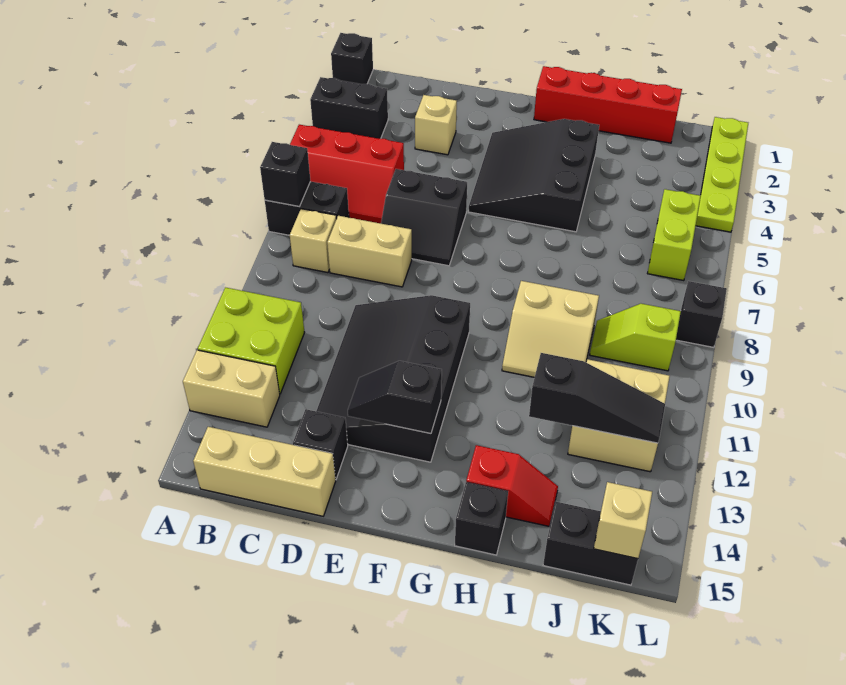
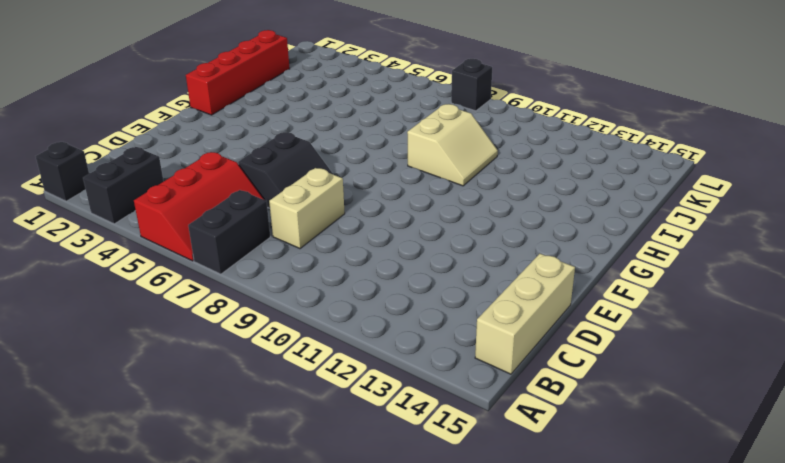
none -> lime 2x2 brick [198,288,305,394]
none -> tan 1x2 brick [183,350,280,427]
none -> tan 1x1 brick [290,209,336,273]

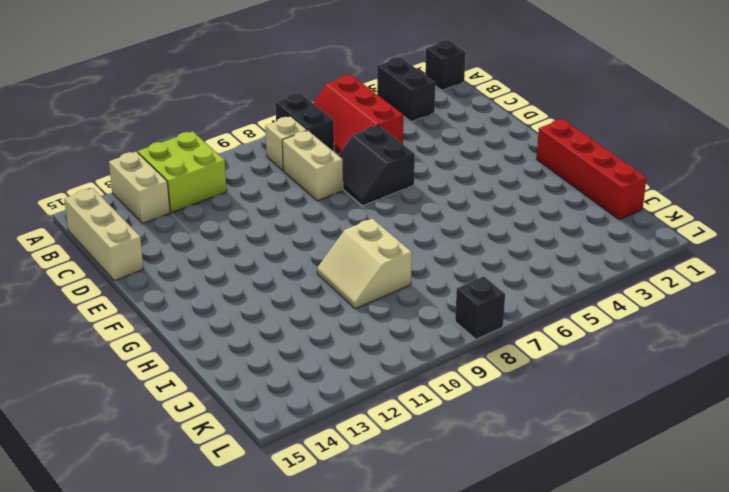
none -> tan 1x1 brick [415,95,457,155]
none -> black 3x4 slope [316,295,470,462]
none -> black 1x1 brick [293,409,348,480]

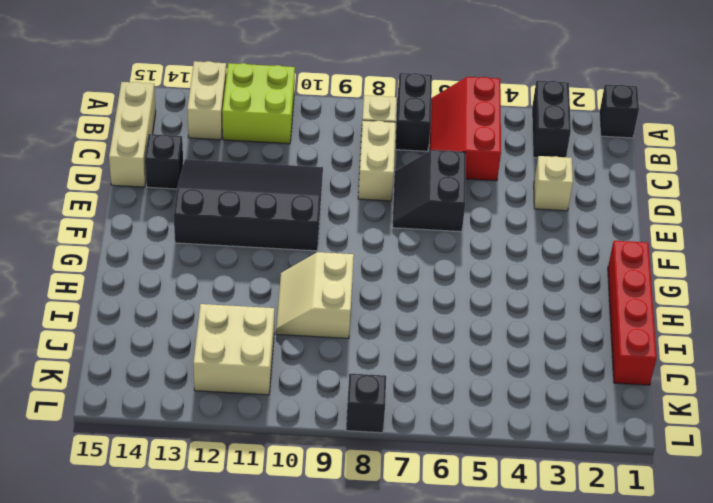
none -> black 3x3 slope [468,119,599,232]
none -> red 1x2 slope [466,445,558,526]
none -> black 1x1 brick [455,482,508,555]

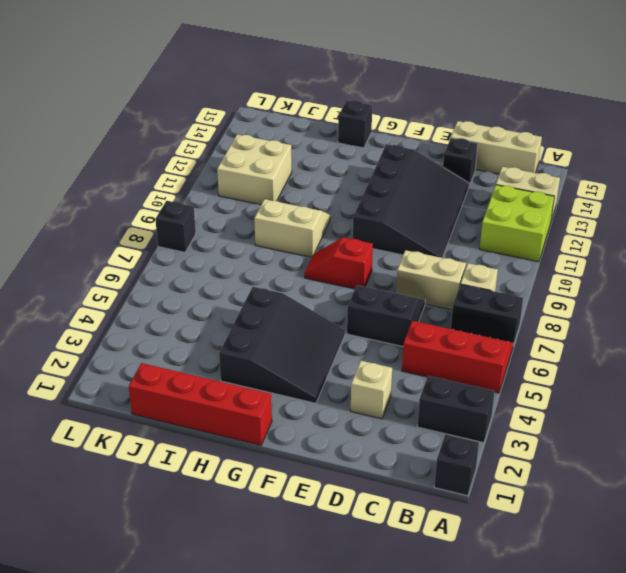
red 1x2 slope [304,237,373,289] -> red 1x2 slope moved to [466,445,558,526]
none -> lime 1x2 slope [590,304,681,371]
none -> black 1x2 brick [543,502,638,585]
none -> lime 1x2 brick [647,189,701,281]

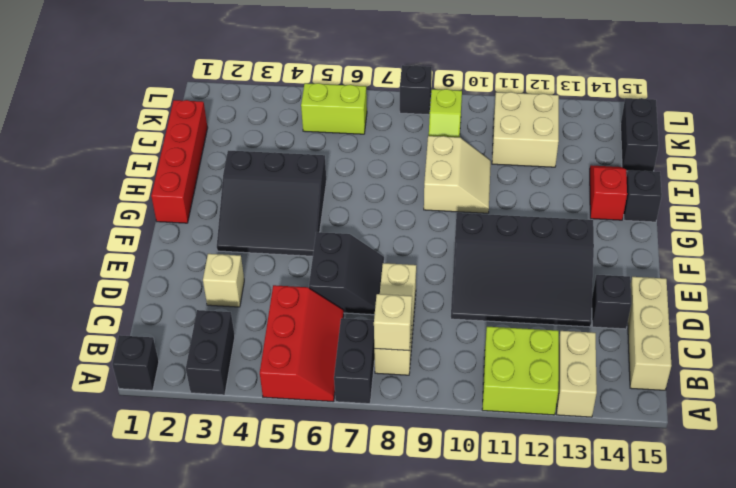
tan 1x1 brick [374,294,412,351] -> tan 1x1 brick moved to [594,482,652,559]
none -> lime 1x4 plate [696,117,748,232]
none -> black 1x1 brick [260,142,310,207]
none -> black 1x2 slope [348,361,442,434]

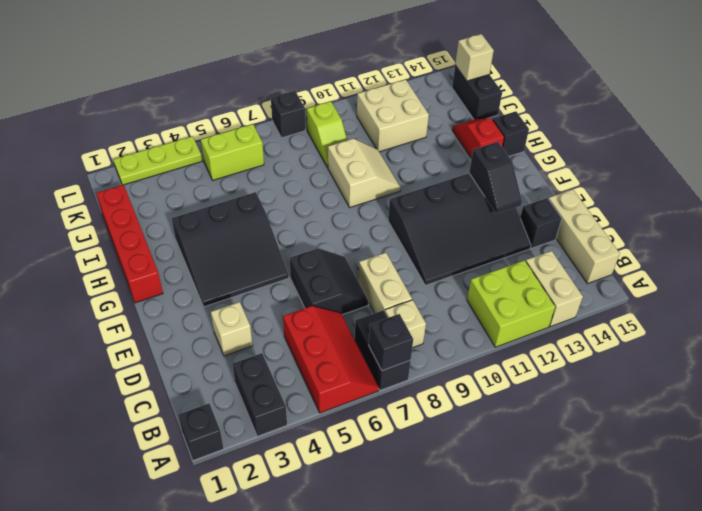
lime 1x3 plate [113,136,202,185] -> lime 1x4 plate [696,117,748,232]
none -> black 1x3 slope [529,353,665,443]

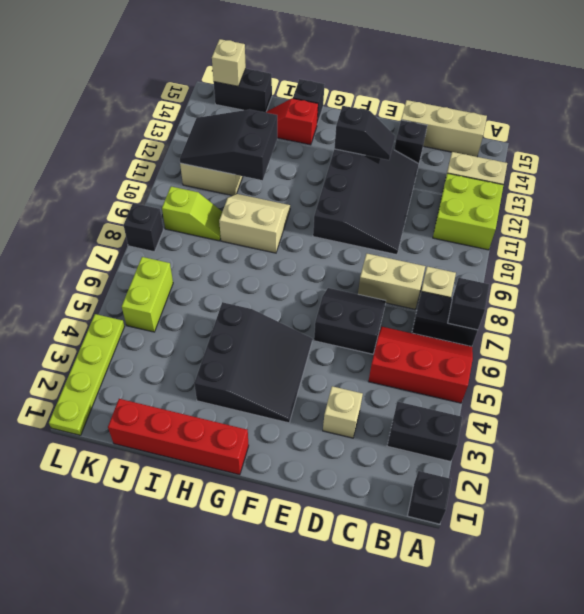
black 2x3 slope [180,110,277,180] -> black 1x3 slope [529,353,665,443]

